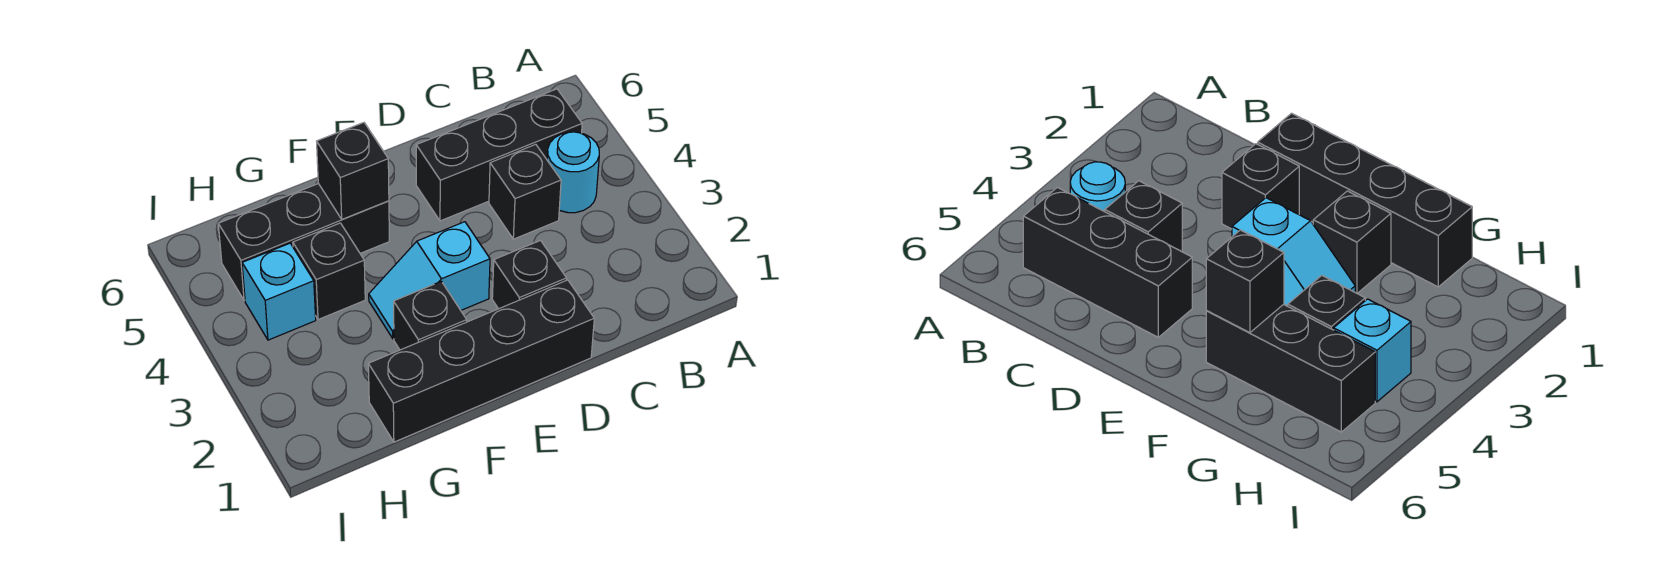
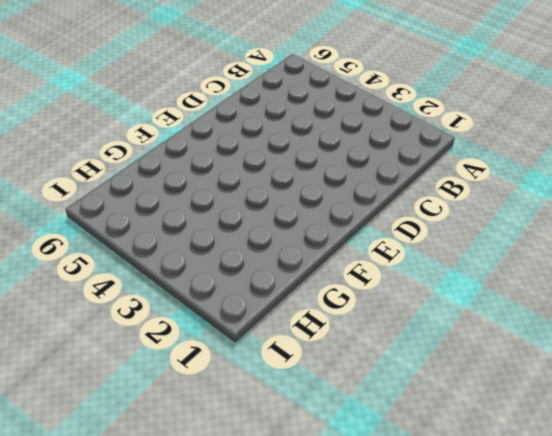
none -> cyan 1x1 round brick [547,132,599,213]
none -> black 1x3 brick [416,89,582,221]

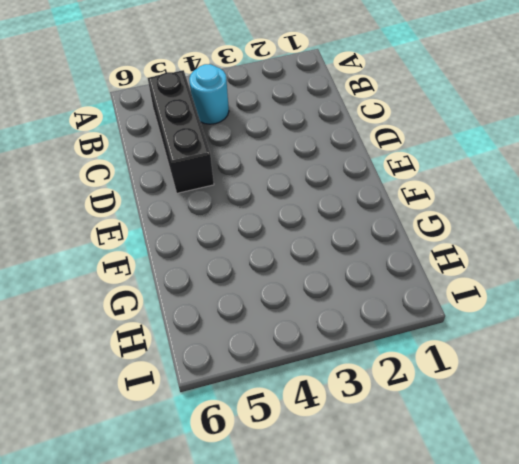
none -> black 1x1 brick [489,144,561,239]
none -> black 1x4 brick [368,280,594,442]

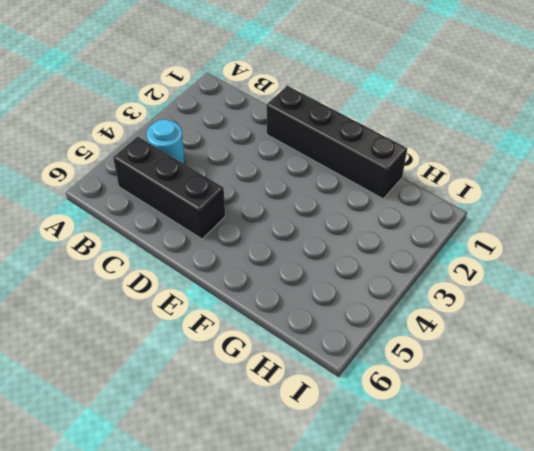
none -> black 1x1 brick [489,144,561,239]
none -> black 1x1 brick [492,241,567,309]

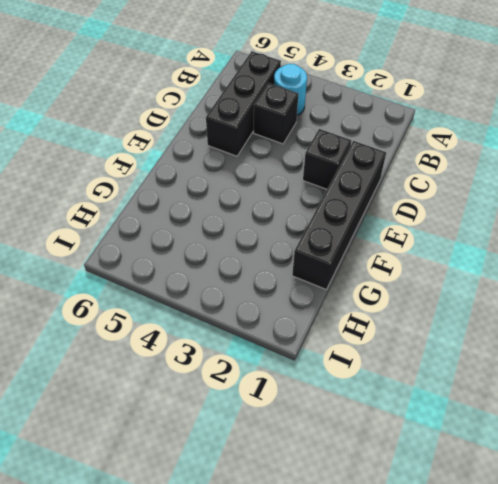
none -> cyan 1x2 slope [369,222,490,339]
none -> black 1x1 brick [394,281,467,350]

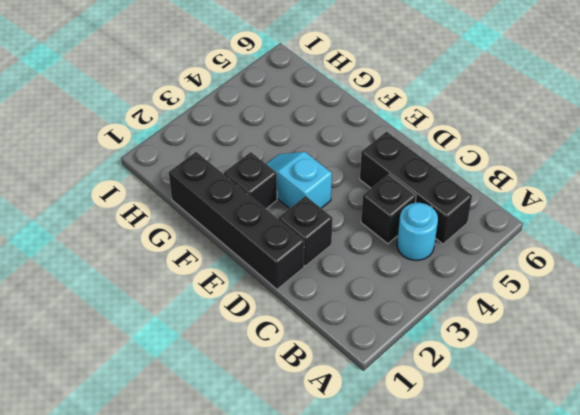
none -> black 1x3 brick [218,184,389,301]
none -> black 1x1 brick [293,223,365,320]

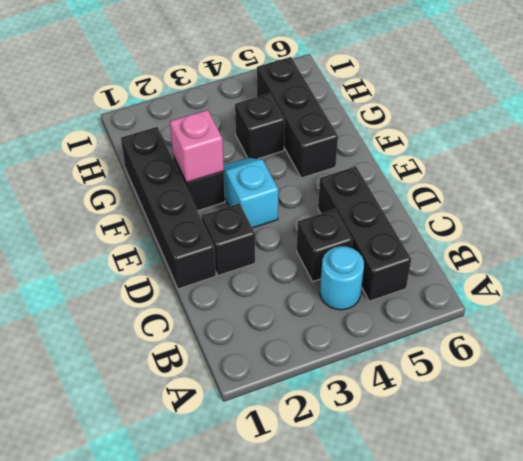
pink 1x1 brick [170,110,224,183] -> none
none -> cyan 1x1 brick [242,243,316,340]
none -> black 1x1 brick [317,123,389,219]

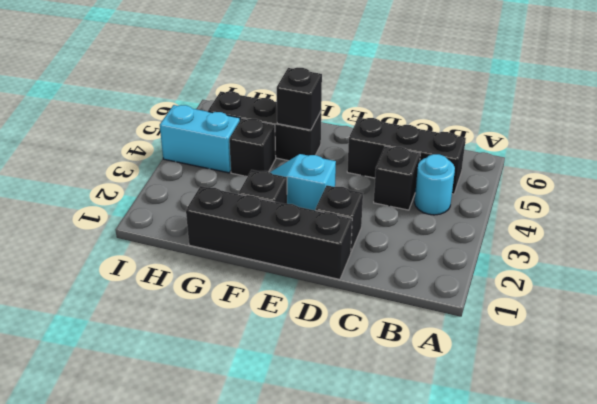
cyan 1x2 brick [160,105,240,173] -> cyan 1x1 brick [242,243,316,340]

